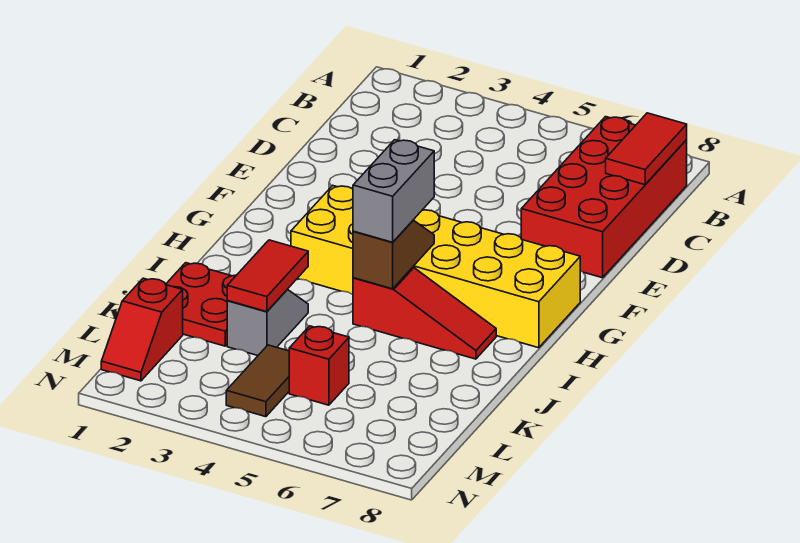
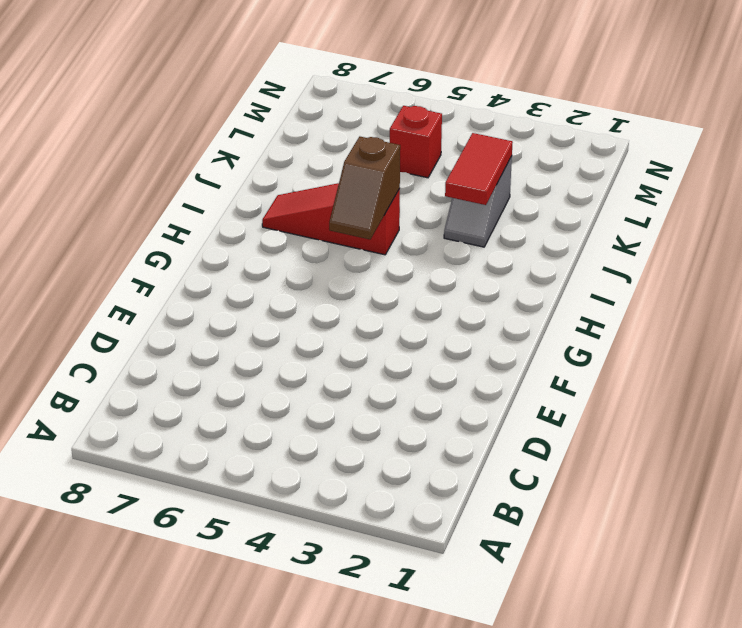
none -> red 2x4 brick [521,117,687,278]
none -> yellow 2x6 brick [291,186,580,348]
none -> red 2x2 plate [166,263,236,346]

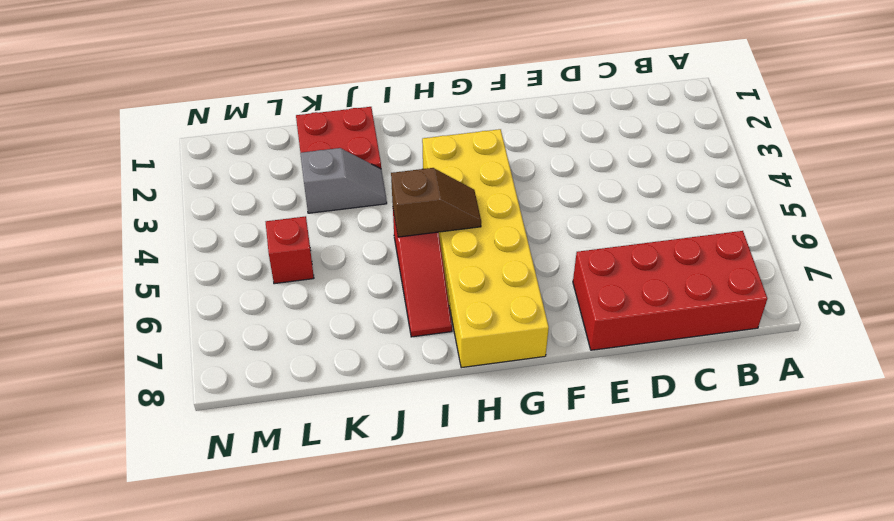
none -> red 1x2 slope [101,278,183,381]
none -> brown 1x2 tile [226,345,289,417]
none -> red 1x2 tile [606,113,687,185]

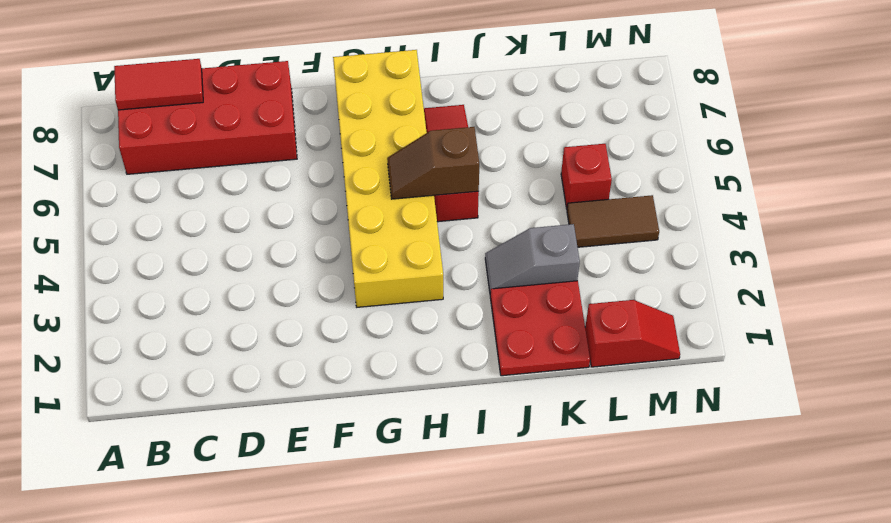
none -> red 1x2 tile [227,240,308,312]
none -> grey 1x2 brick [353,140,434,242]

